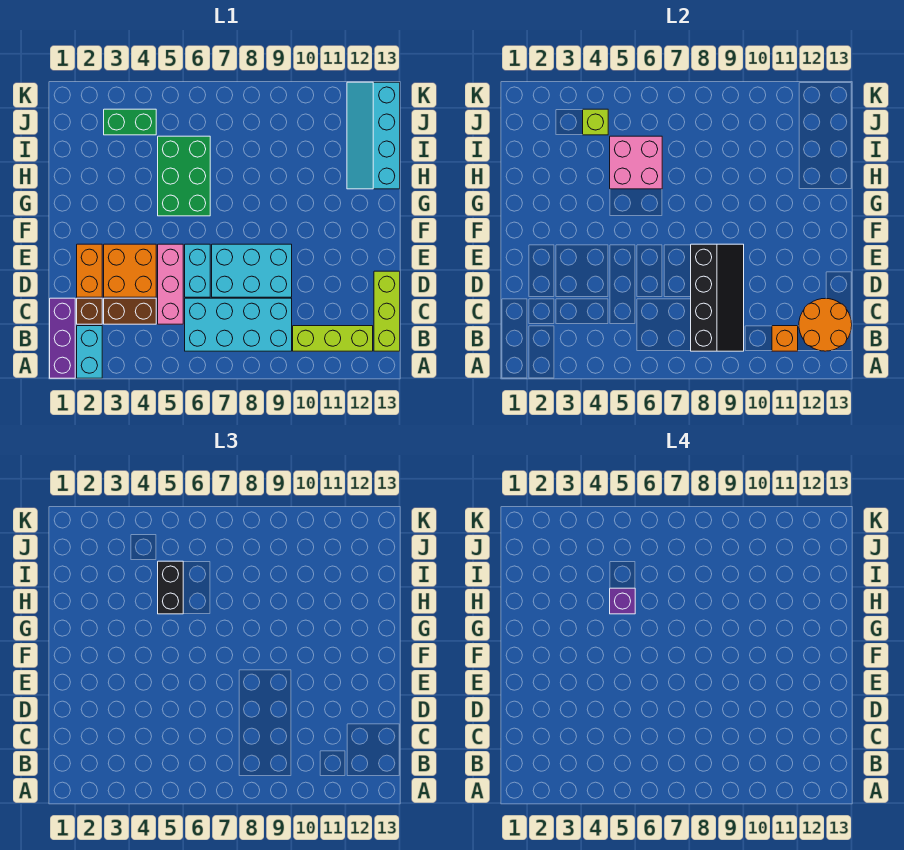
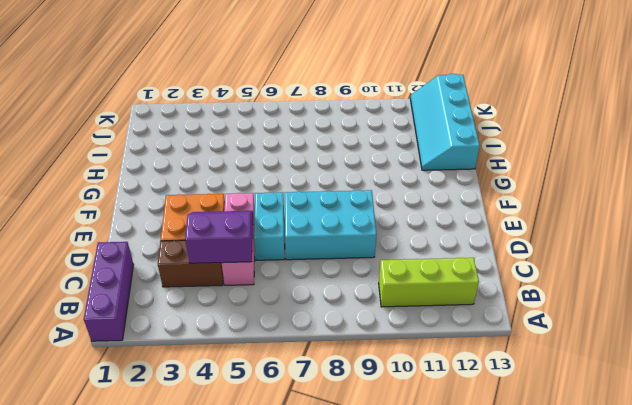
purple 2x2 slope [185,211,253,263] -> none
none -> cyan 1x2 brick [77,326,102,378]
none -> cyan 2x4 brick [185,298,292,351]
none -> lime 1x3 brick [374,271,400,351]

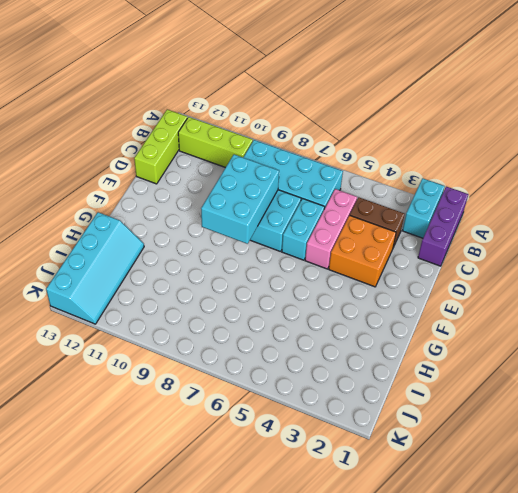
cyan 2x3 brick [201,155,279,244] -> black 2x4 slope [691,244,744,351]
none -> brown 1x1 brick [77,298,102,324]
none -> orange 1x2 brick [77,244,102,297]
none -> green 2x3 brick [158,136,210,216]

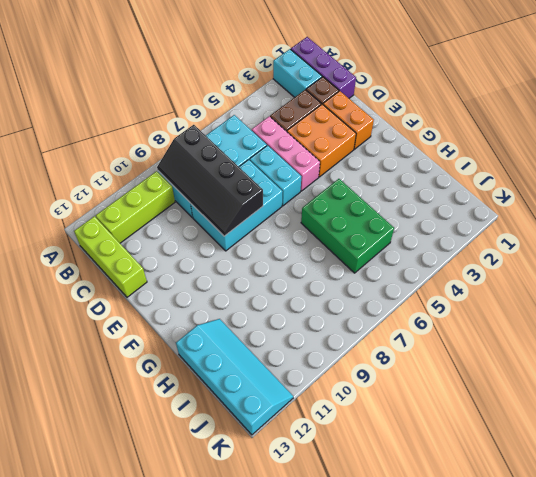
none -> green 1x2 brick [104,109,156,135]
none -> orange 1x1 brick [772,326,798,351]
none -> orange 2x2 round brick [799,298,852,351]

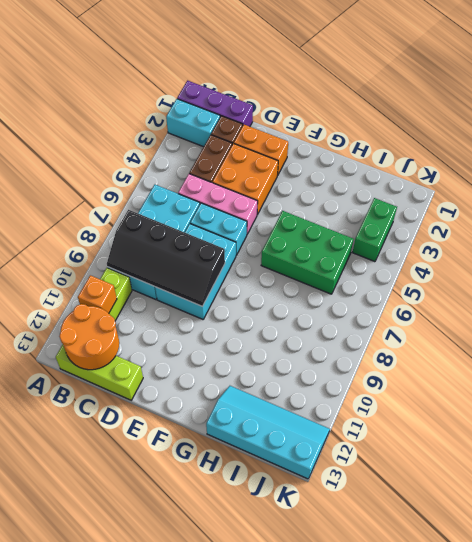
none -> pink 2x2 brick [610,136,662,189]
none -> lime 1x1 brick [583,109,608,135]
none -> black 1x2 brick [158,561,183,614]

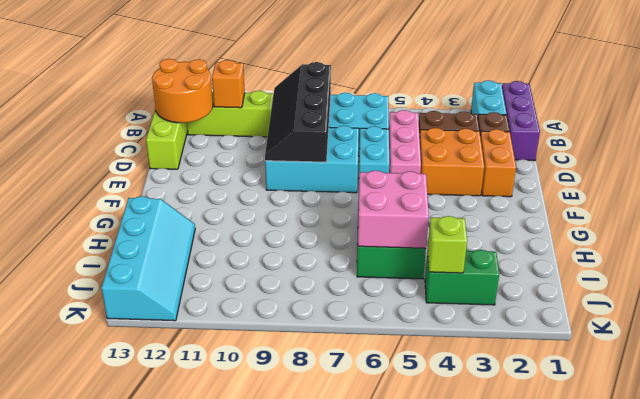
none -> black 1x2 brick [158,561,183,614]
none -> purple 1x1 brick [610,588,635,614]

